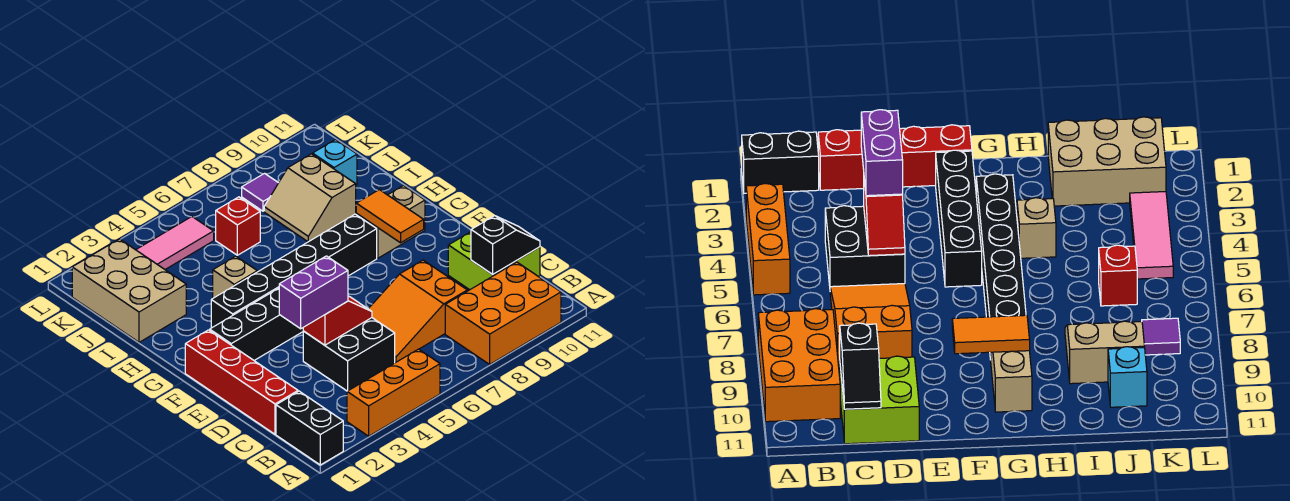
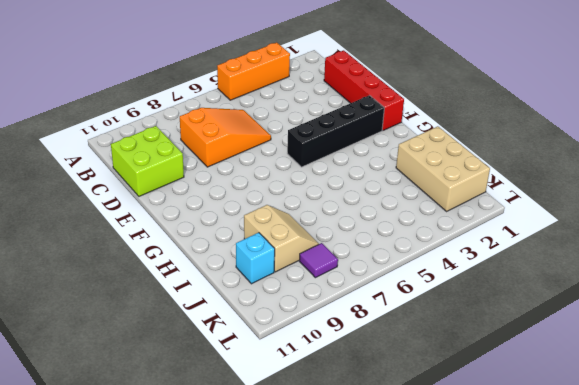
none -> black 1x2 brick [276,391,343,465]
none -> orange 2x3 brick [445,262,561,364]
none -> black 2x2 brick [303,318,395,391]

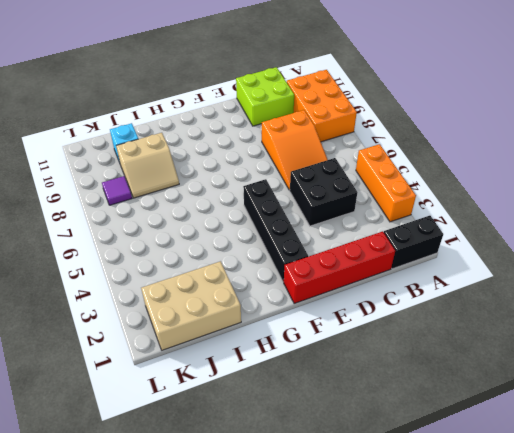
none -> black 1x6 brick [211,214,377,328]
none -> tan 1x2 brick [356,186,425,258]
none -> tan 1x1 brick [213,256,257,298]

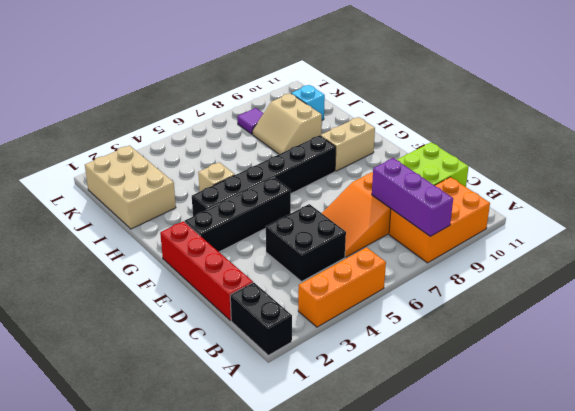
purple 1x3 brick [372,158,453,236] -> none
none -> red 1x1 brick [216,197,260,255]
none -> pink 1x3 tile [136,217,214,269]
none -> black 1x2 slope [471,216,540,274]

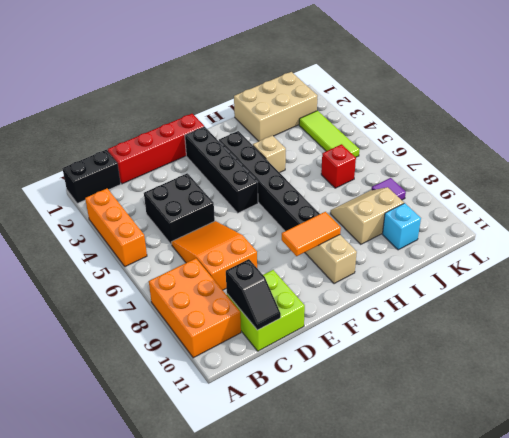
lime 1x3 tile [299,111,359,157] -> pink 1x3 tile [136,217,214,269]
none -> red 1x2 slope [303,296,372,345]
none -> purple 1x2 brick [279,256,348,329]

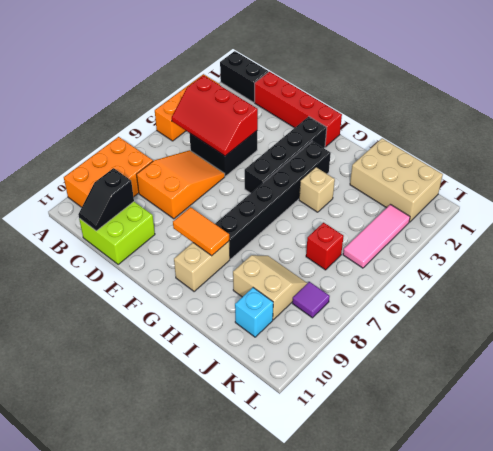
red 2x3 slope [172,76,258,156] -> red 1x2 slope [303,296,372,345]
none -> purple 1x2 brick [279,256,348,329]

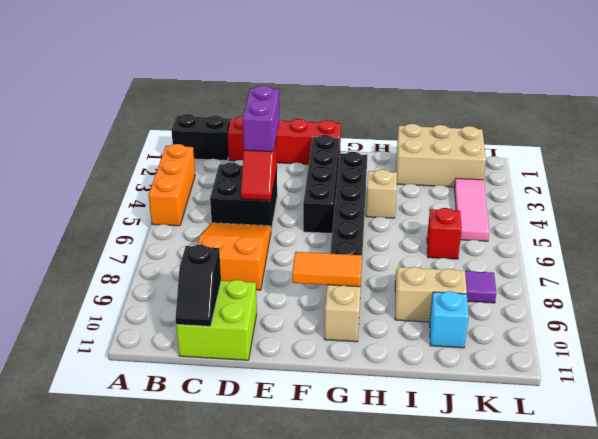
none -> orange 2x3 brick [445,262,561,364]

